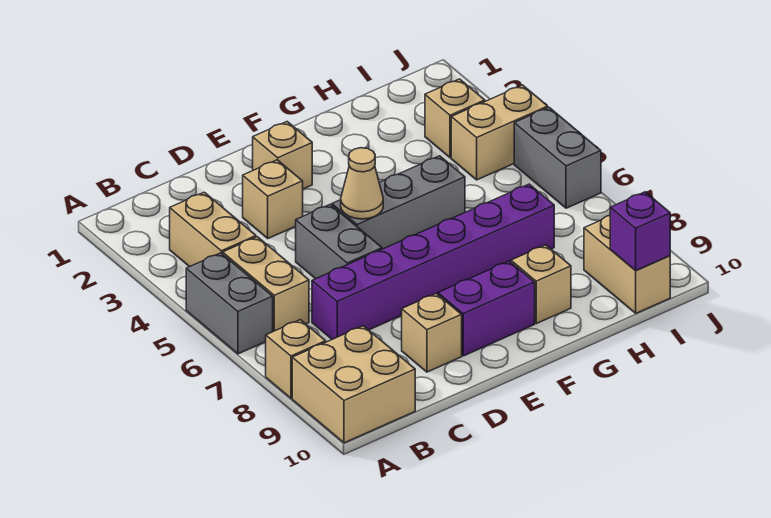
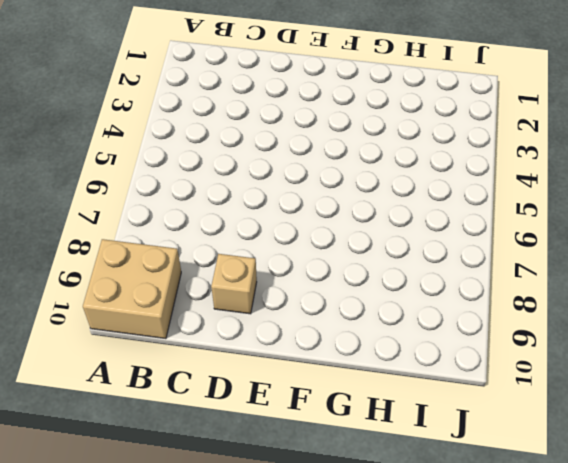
none -> grey 1x2 brick [186,253,273,354]
none -> tan 1x1 brick [266,320,326,398]
none -> tan 1x2 brick [170,192,256,267]

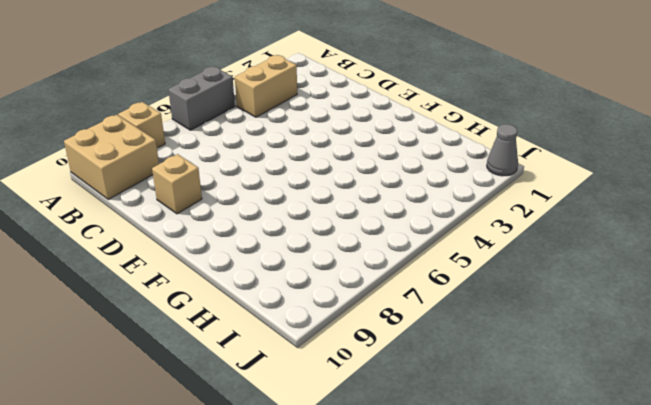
grey 1x1 cone [487,124,518,176] -> none
none -> tan 1x2 brick [223,237,309,332]
none -> purple 1x6 brick [312,184,554,339]
none -> tan 1x1 brick [243,160,303,238]

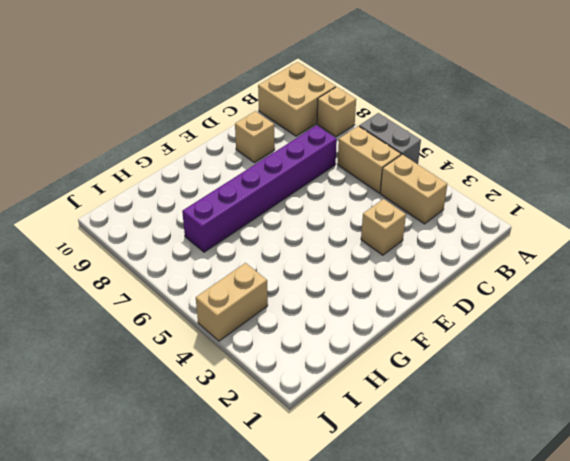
none -> grey 1x2 brick [296,204,382,279]
none -> tan 1x1 brick [253,122,312,189]
none -> grey 1x3 brick [332,156,465,249]

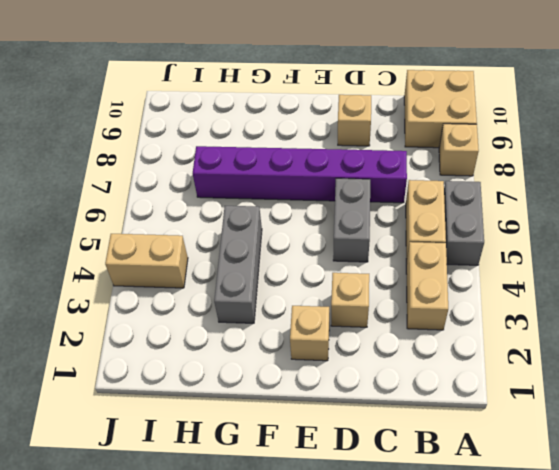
grey 1x3 brick [214,206,262,323] -> grey 1x3 brick turned to [332,156,465,249]
none -> purple 1x2 brick [438,261,535,356]
none -> tan 1x1 brick [511,245,571,324]
none -> tan 1x1 brick [425,79,485,158]

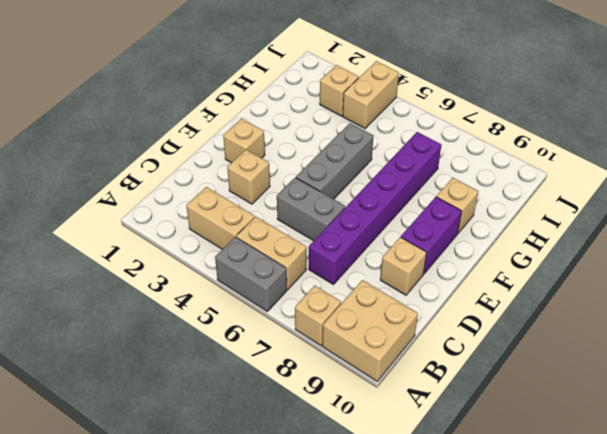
none -> tan 1x2 brick [584,216,670,313]
none -> grey 1x2 brick [514,107,601,208]
none -> tan 1x1 cone [341,148,383,219]

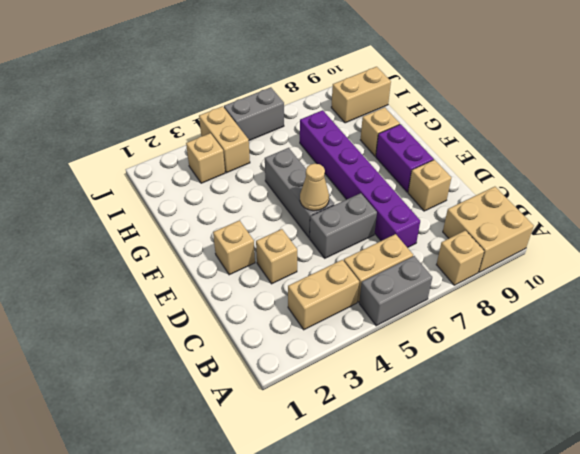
none -> purple 1x1 brick [610,192,670,271]

